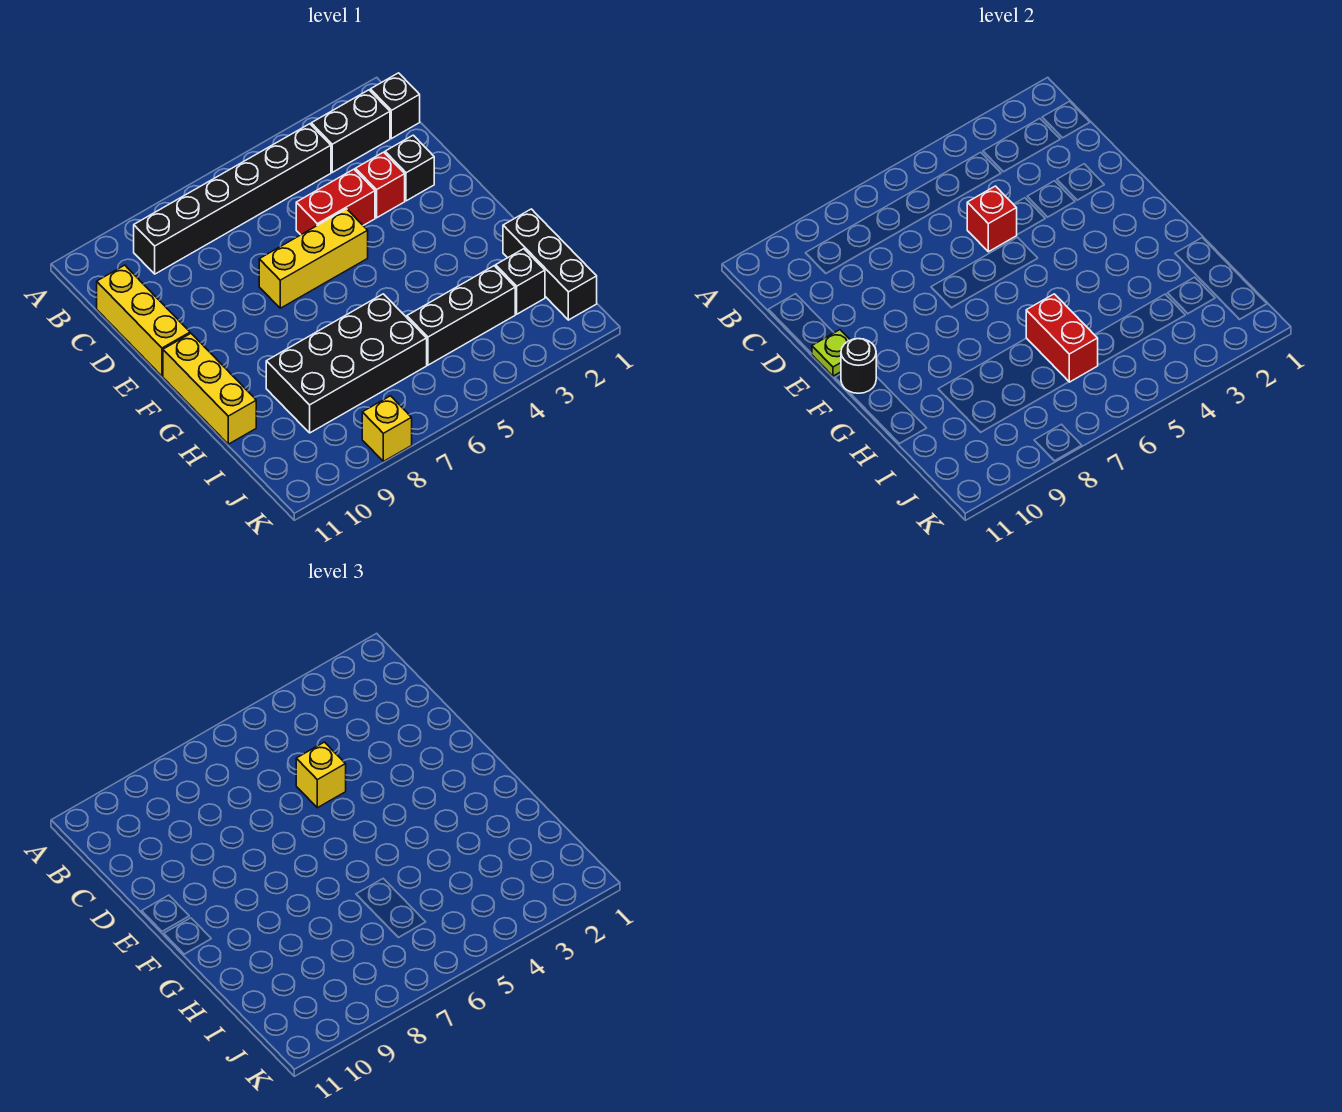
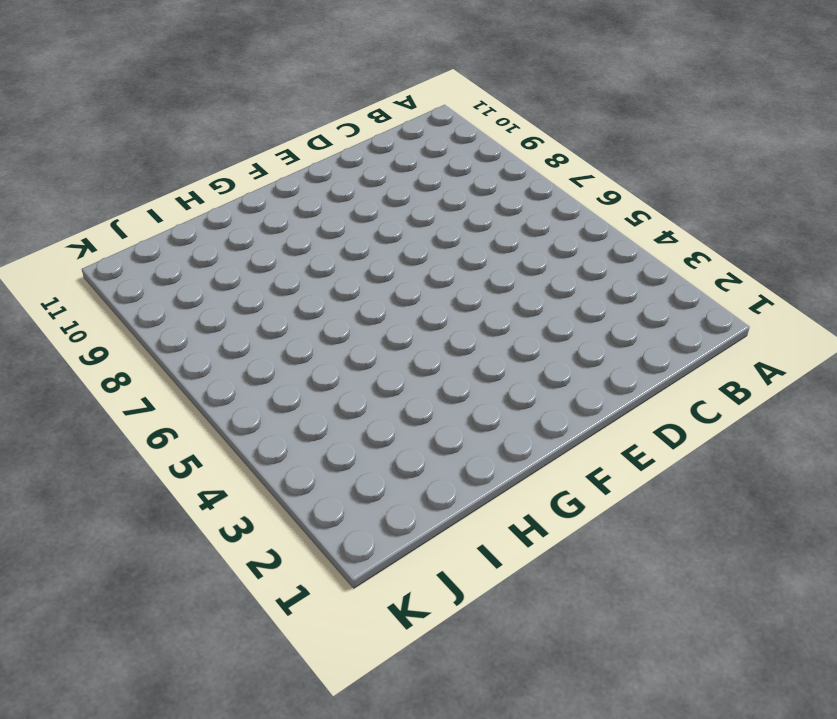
none -> black 1x1 brick [370,73,420,139]
none -> black 1x2 brick [311,90,390,172]
none -> black 1x6 brick [134,124,331,274]

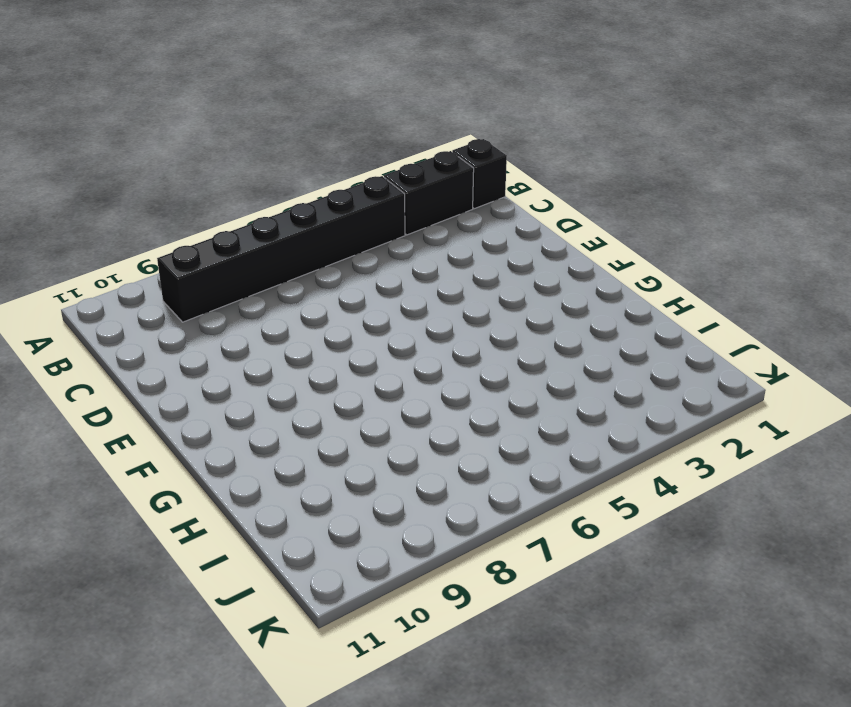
none -> yellow 1x3 brick [97,265,190,376]
none -> black 1x1 brick [385,135,434,201]
none -> red 1x1 brick [355,152,405,218]

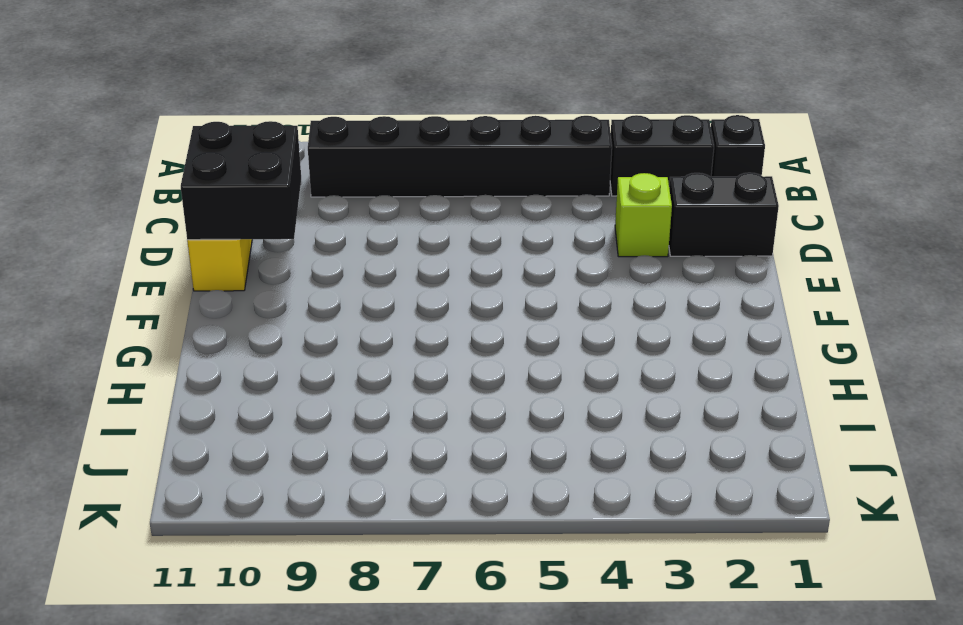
black 1x2 brick [669,173,779,256] -> black 1x1 brick [385,135,434,201]
lime 1x1 brick [615,173,672,257] -> red 1x1 brick [355,152,405,218]
black 2x2 brick [181,121,301,240] -> lime 1x1 plate [812,330,850,376]
none -> red 1x2 brick [296,169,375,235]
none -> yellow 1x3 brick [259,209,368,308]
none -> yellow 1x3 brick [163,334,256,444]

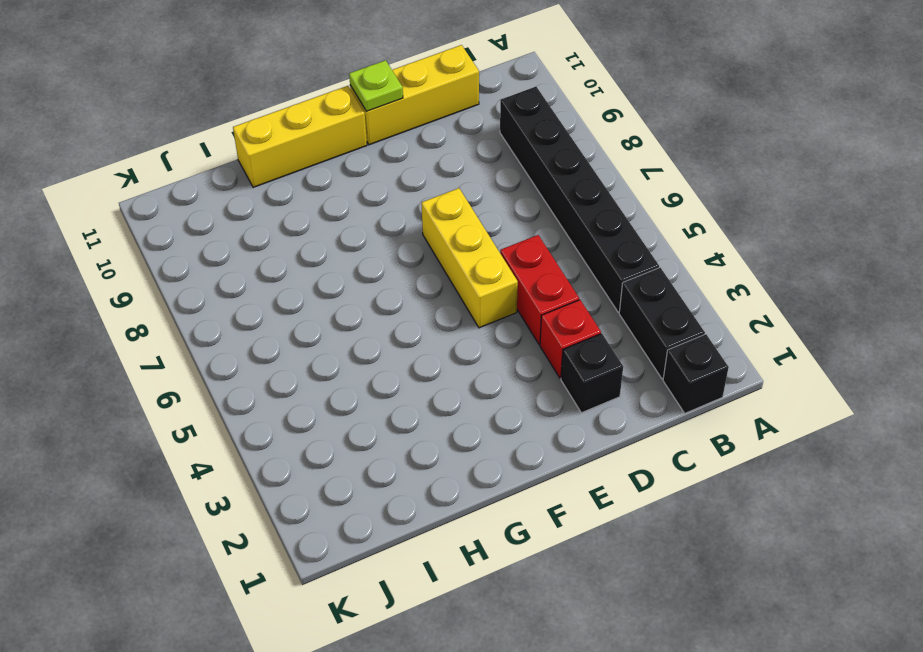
none -> black 1x3 brick [503,209,597,320]
none -> black 2x4 brick [266,294,427,433]
none -> black 1x1 brick [496,249,545,314]

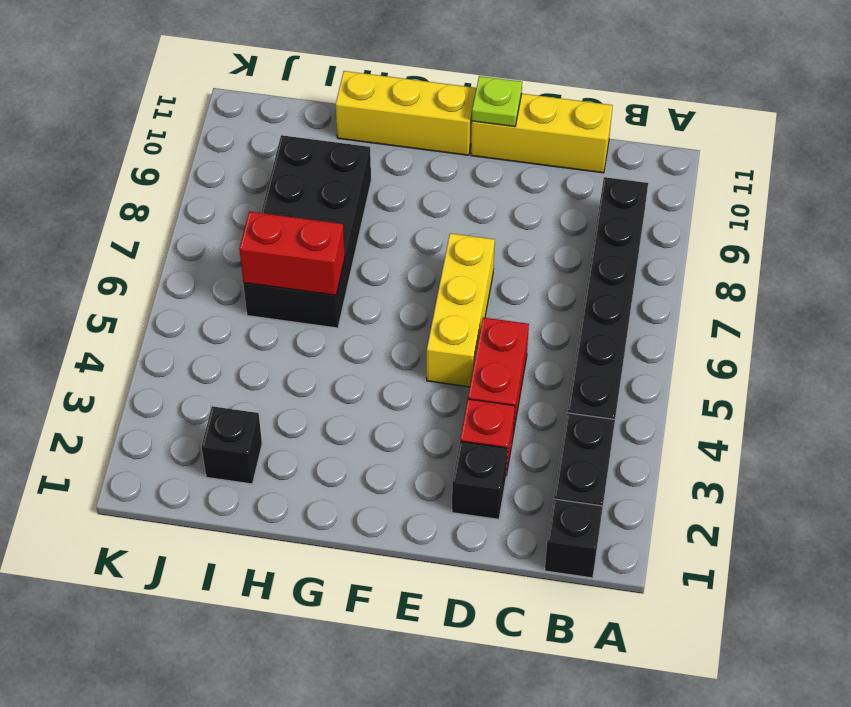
none -> black 1x3 brick [503,209,597,320]
none -> black 1x3 brick [407,266,515,365]
none -> yellow 1x1 brick [362,396,412,461]

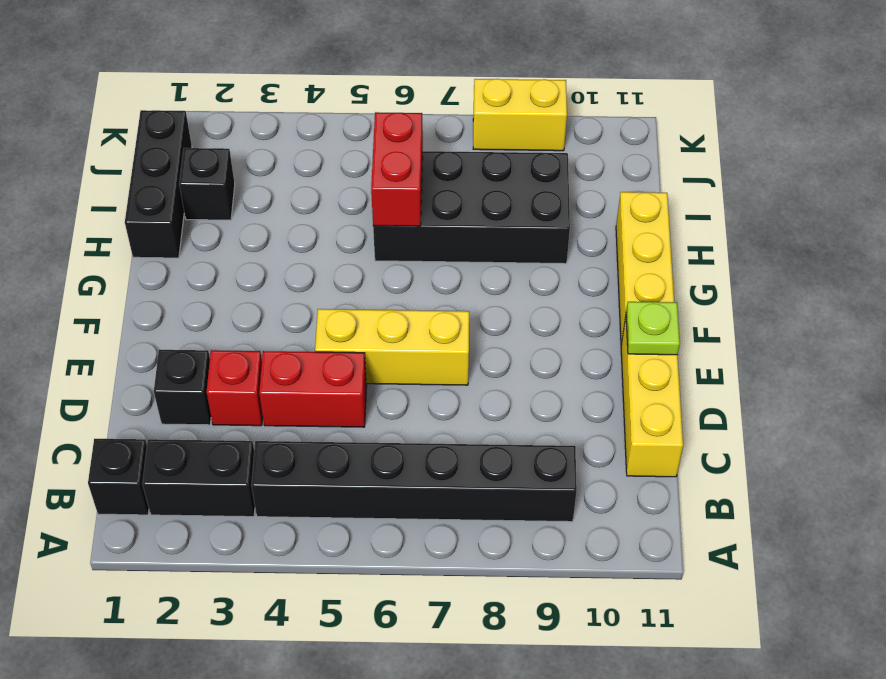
yellow 1x2 brick [473,79,567,151] -> yellow 1x1 brick [362,396,412,461]
none -> black 1x3 brick [407,266,515,365]
none -> red 1x1 brick [967,186,1017,252]
none -> black 1x1 round brick [841,339,876,393]

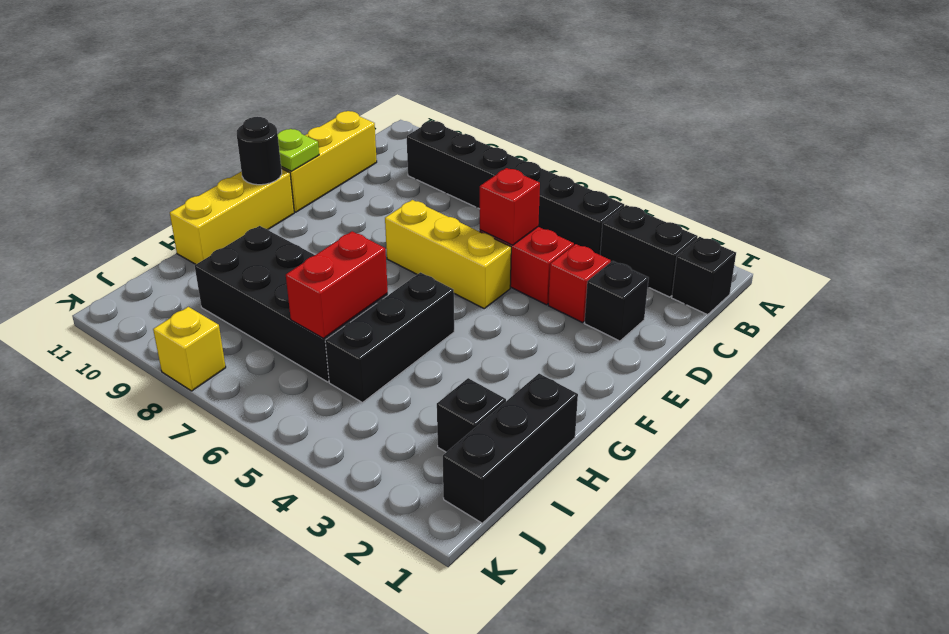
black 1x3 brick [325,272,454,402] -> black 1x3 brick turned to [407,266,515,365]
none -> yellow 1x1 brick [296,742,346,808]

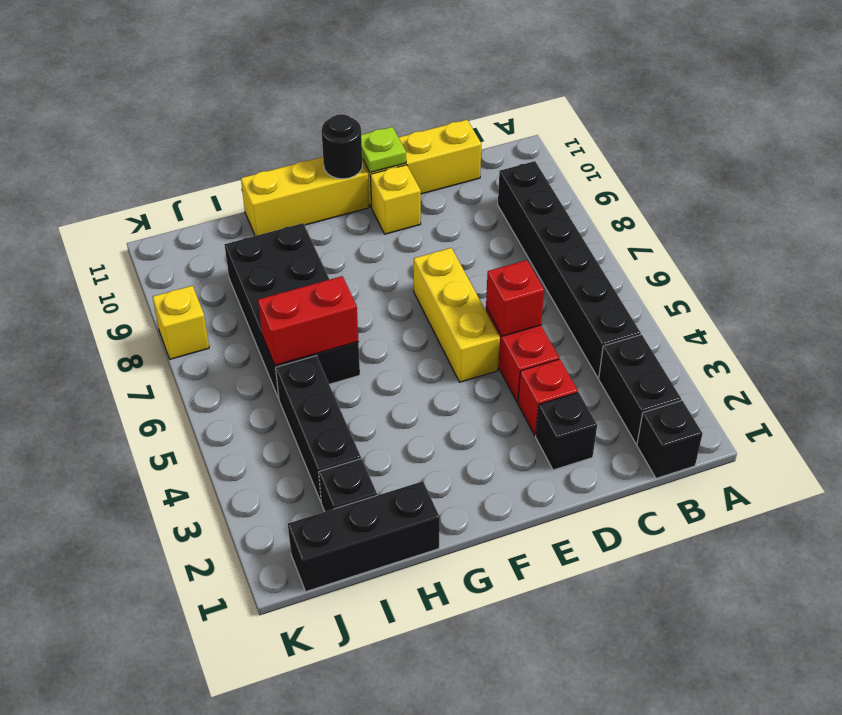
yellow 1x1 brick [370,165,421,234] -> yellow 1x1 brick moved to [296,742,346,808]

